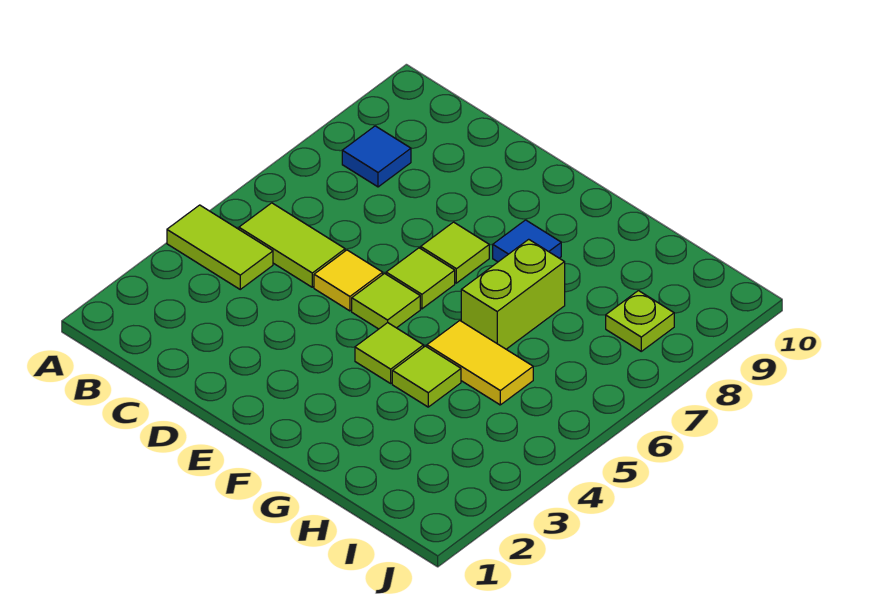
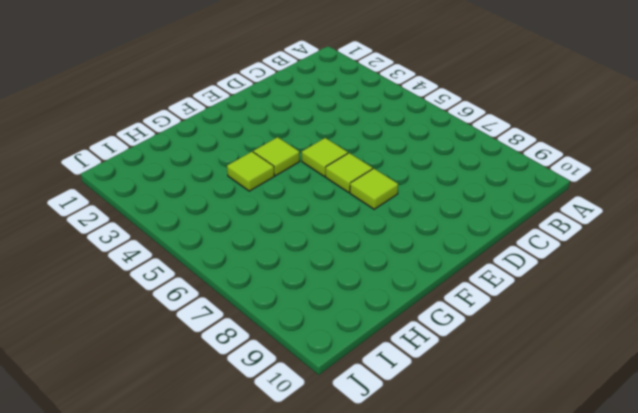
none -> lime 1x2 tile [167,205,273,289]
none -> lime 1x2 tile [239,203,345,287]
none -> blue 1x1 tile [342,126,411,187]

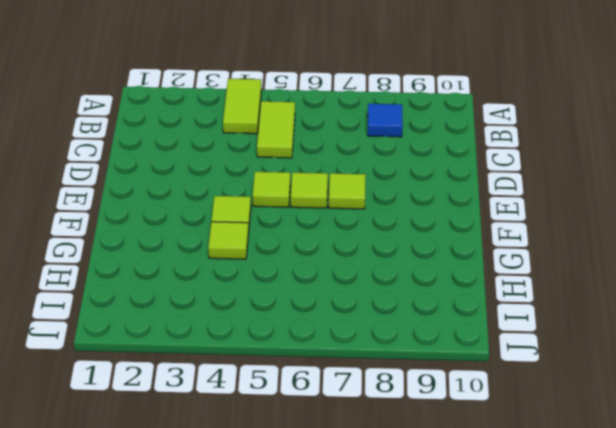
none -> yellow 1x1 tile [314,250,383,311]
none -> blue 1x1 tile [493,220,561,262]
none -> yellow 1x2 tile [427,321,533,405]

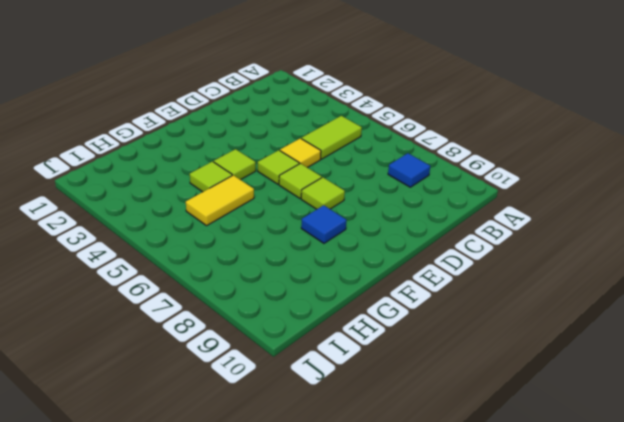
none -> lime 1x2 tile [167,205,273,289]
none -> lime 1x2 brick [461,239,565,349]
none -> lime 1x1 plate [606,291,674,351]

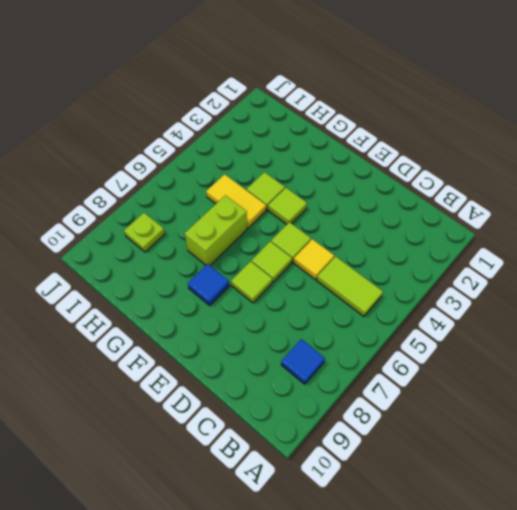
none -> lime 1x2 tile [167,205,273,289]

